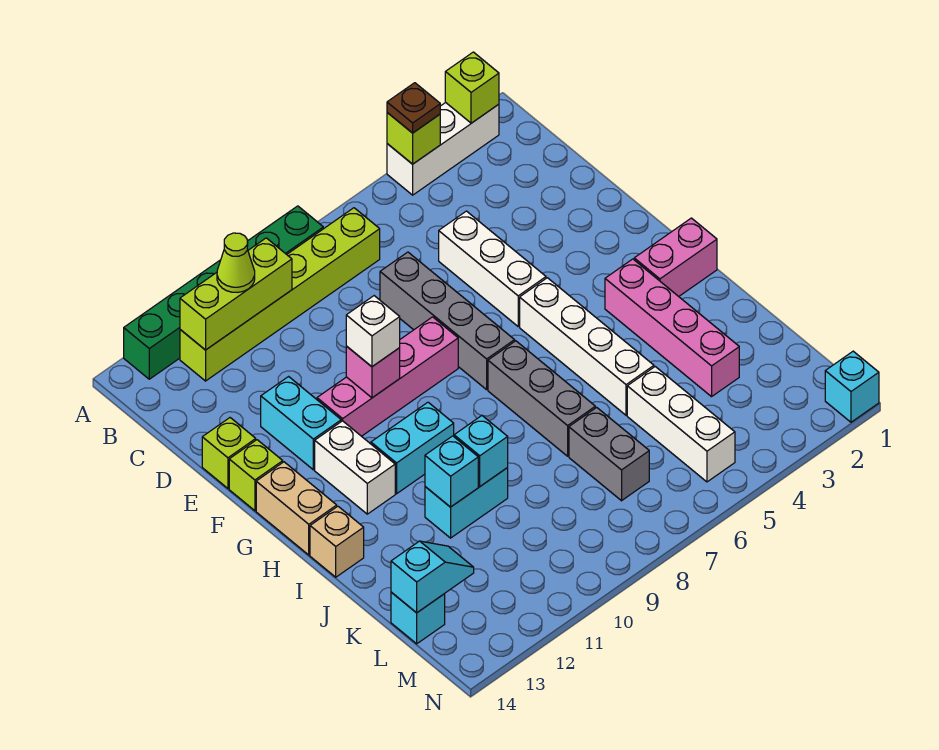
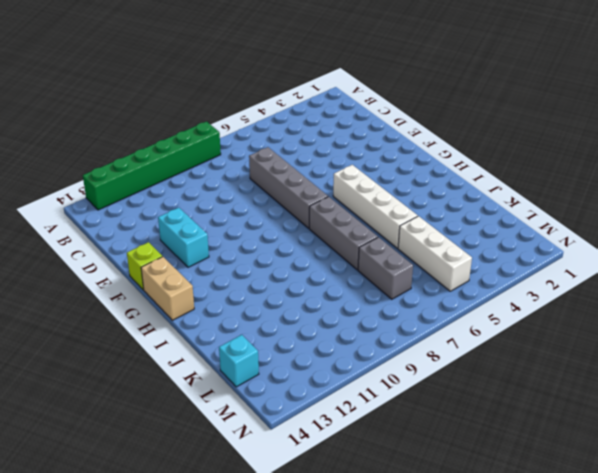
none -> white 1x3 brick [387,103,499,195]
none -> lime 1x6 brick [180,208,380,381]
none -> white 1x3 brick [439,211,546,326]
none -> lime 1x1 brick [202,418,256,488]

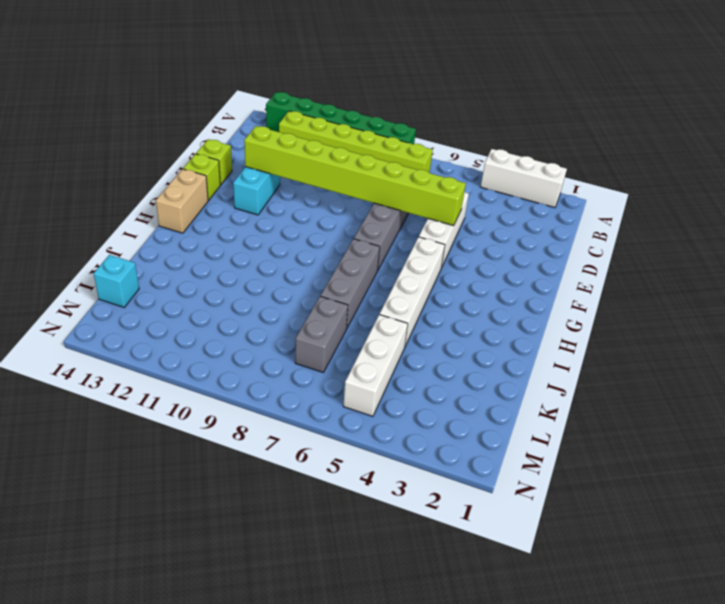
lime 1x8 brick [244,126,466,226] -> none
none -> pink 1x4 brick [317,317,458,436]
none -> white 1x2 brick [315,421,395,514]
none -> pink 1x2 brick [634,218,717,296]
none -> pink 1x4 brick [605,259,739,397]

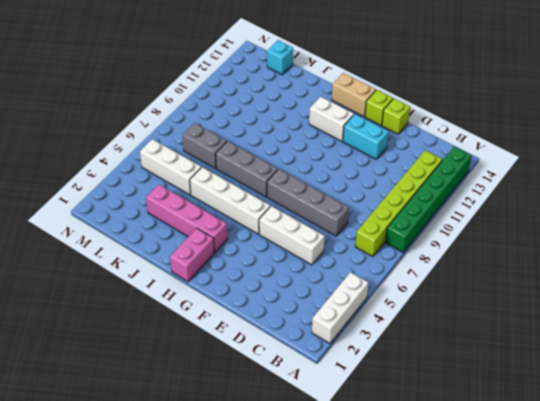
none -> pink 1x4 brick [317,317,458,436]
none -> cyan 1x2 brick [371,402,454,494]
none -> tan 1x1 brick [310,506,364,577]
none -> cyan 1x2 brick [425,468,508,538]

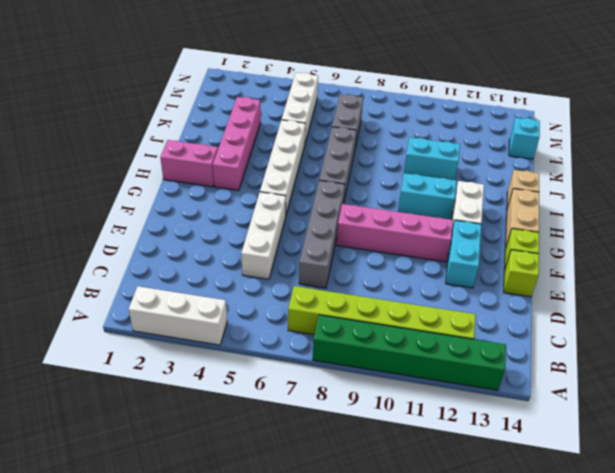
none -> cyan 1x1 brick [825,351,879,422]
none -> lime 1x1 brick [445,52,499,123]
none -> lime 1x1 brick [387,113,440,164]
none -> lime 1x3 brick [180,238,292,350]

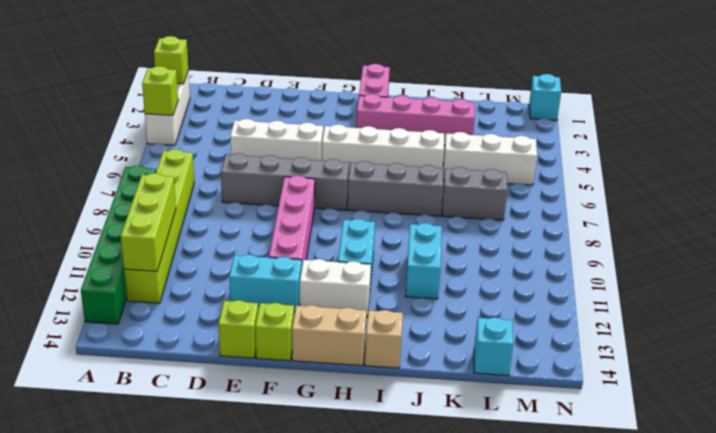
none -> pink 1x1 brick [346,346,400,398]
none -> cyan 1x1 brick [454,416,508,486]
none -> cyan 1x1 brick [425,436,478,507]
none -> cyan 1x2 slope [391,541,474,613]

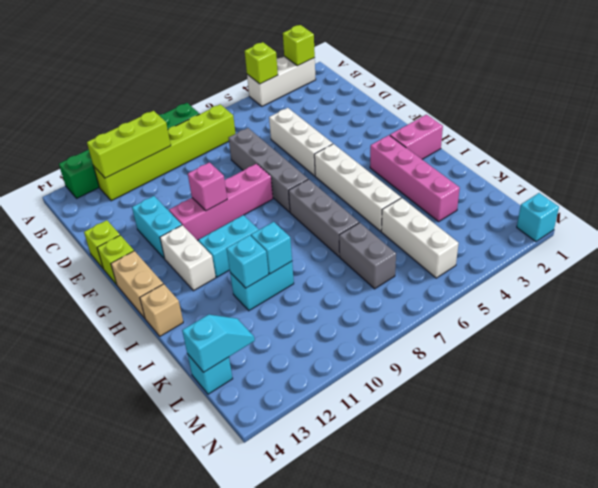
none -> brown 1x1 plate [387,83,440,133]
none -> lime 1x1 cone [217,233,255,292]
none -> white 1x1 brick [346,296,400,367]

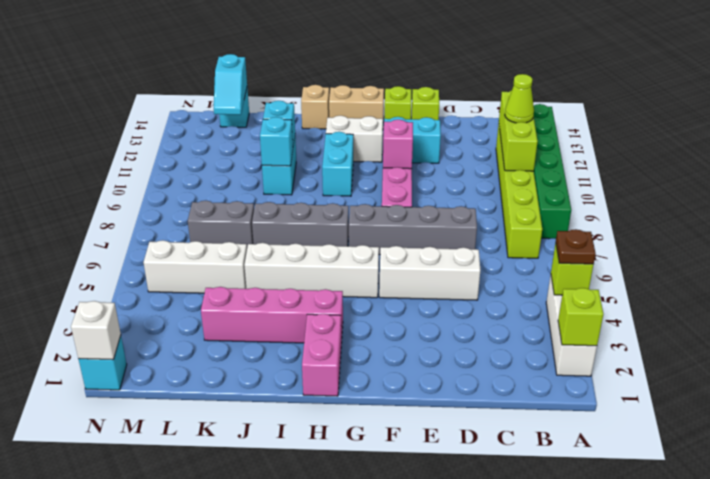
white 1x1 brick [71,301,121,360] -> white 1x1 brick moved to [346,296,400,367]

